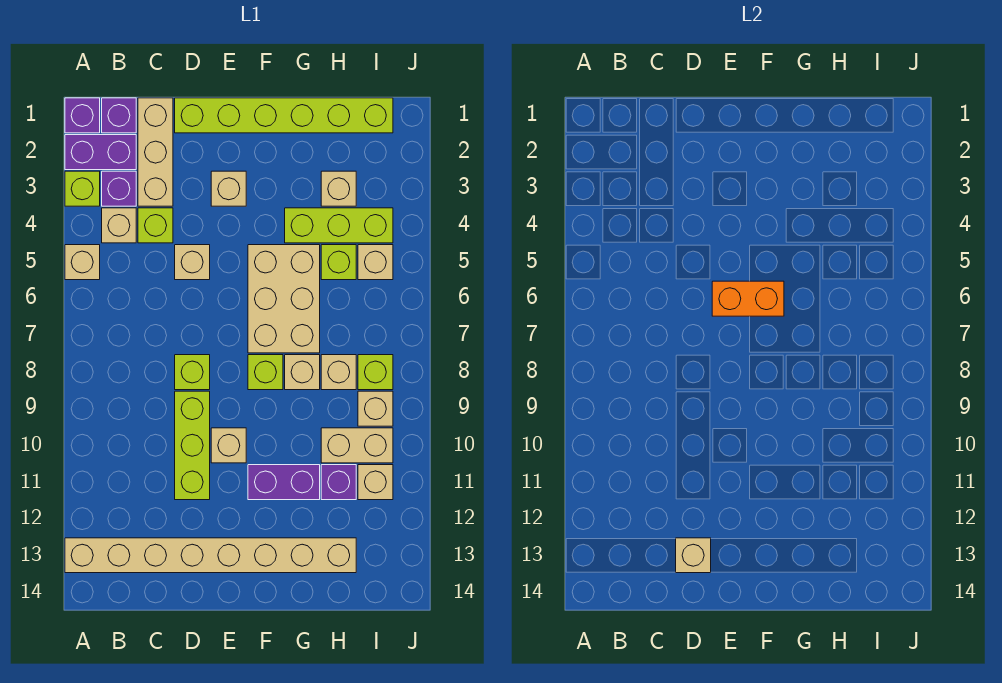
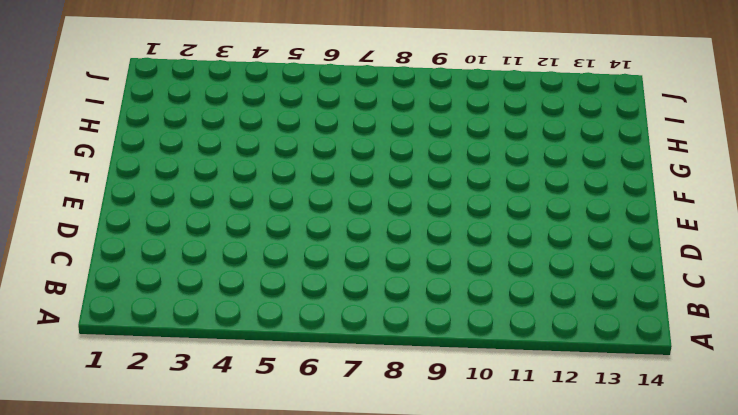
none -> purple 1x1 brick [65,98,100,133]
none -> purple 1x2 brick [65,135,136,170]
none -> lime 1x1 brick [65,171,100,206]
none -> tan 1x1 brick [65,245,100,280]

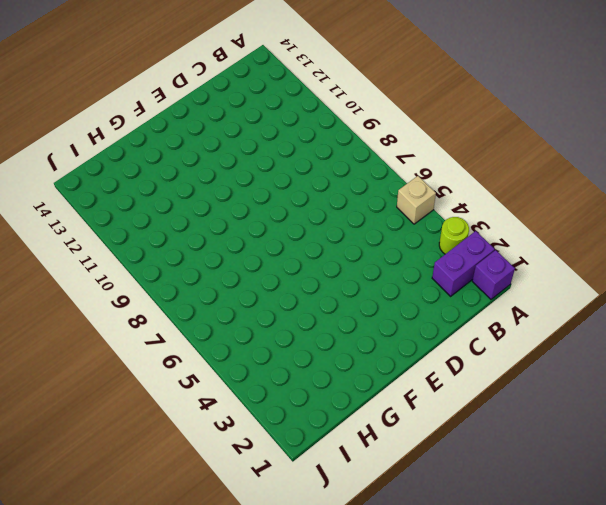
lime 1x1 round brick [439,217,469,254] -> lime 1x1 brick [65,171,100,206]
none -> tan 1x8 brick [65,538,356,573]
none -> purple 1x1 brick [102,98,136,133]
none -> purple 1x1 brick [102,171,136,206]
none -> tan 1x1 brick [102,208,136,243]

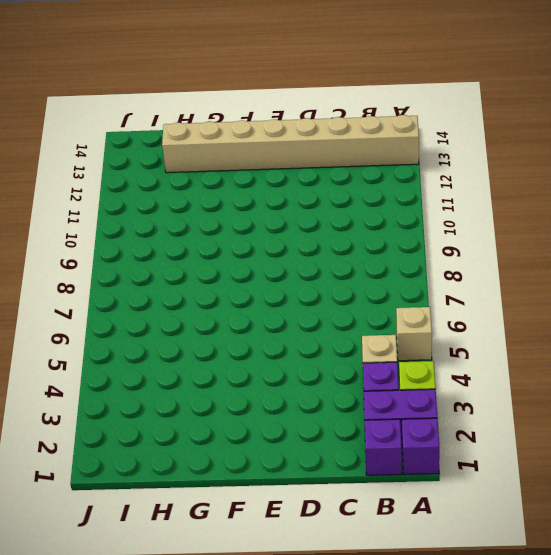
none -> tan 1x3 brick [138,98,173,206]
none -> lime 1x1 brick [138,208,173,243]
none -> lime 1x6 brick [175,98,393,133]
none -> tan 1x1 brick [175,245,210,280]

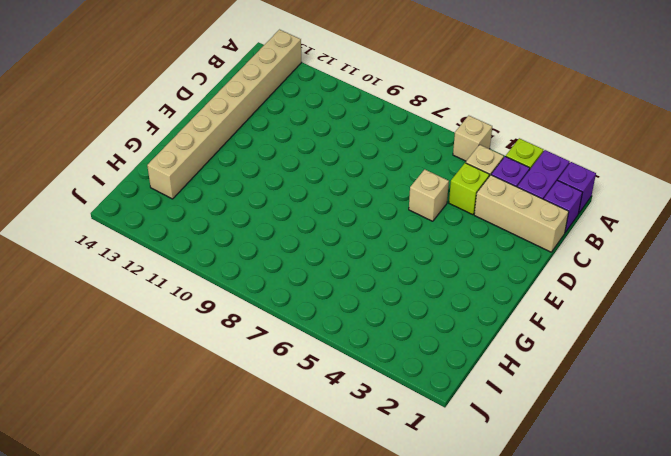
none -> lime 1x6 brick [175,98,393,133]
none -> lime 1x1 brick [175,355,210,390]
none -> lime 1x3 brick [175,391,210,500]
none -> tan 1x1 brick [211,171,246,206]

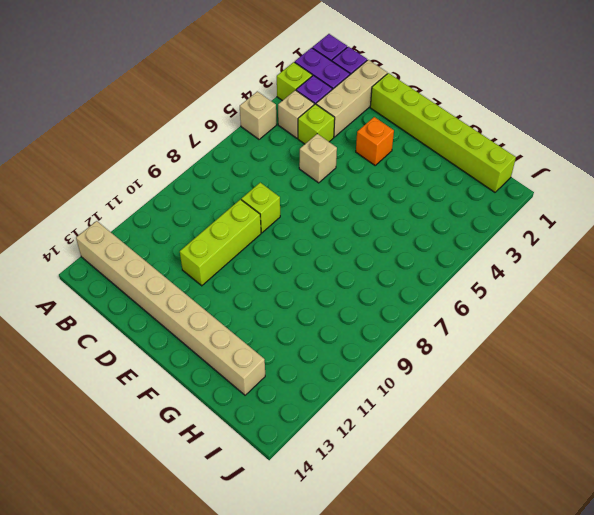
orange 1x1 brick [356,117,394,165] -> tan 1x1 brick [211,171,246,206]
none -> tan 1x1 brick [211,428,246,463]
none -> tan 2x3 brick [248,245,320,353]
none -> lime 1x1 brick [248,355,283,390]
none -> purple 1x2 brick [248,465,320,500]

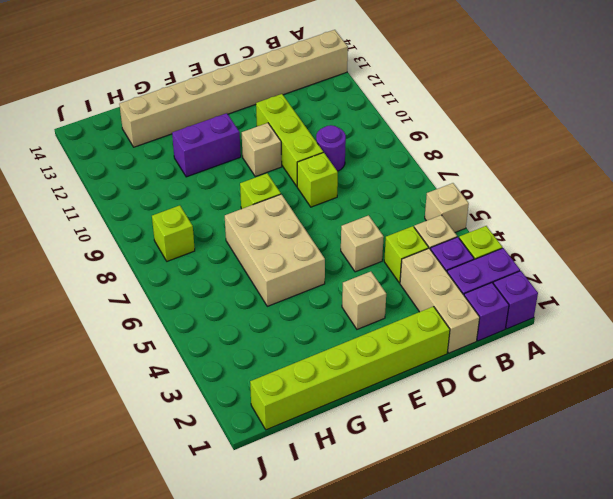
purple 1x1 round brick [316,125,346,171] -> none
none -> lime 1x3 brick [285,208,393,243]
none -> tan 1x1 brick [285,355,320,390]
none -> tan 1x1 brick [321,171,356,206]
none -> lime 1x1 brick [321,245,356,280]

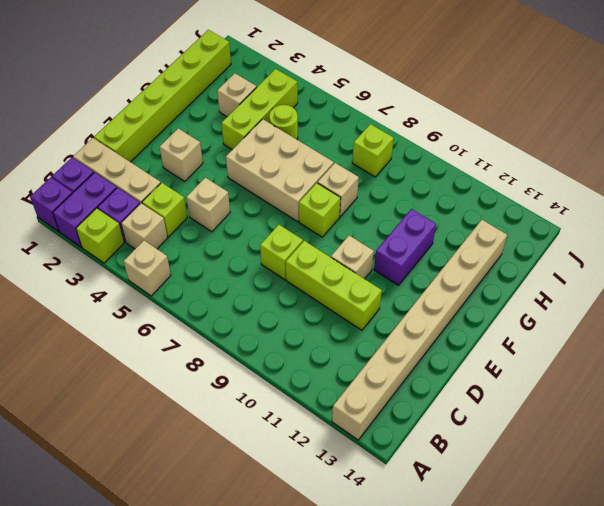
lime 1x1 round brick [269,105,298,139] -> lime 1x1 brick [321,245,356,280]
none -> tan 1x1 brick [321,355,356,390]
none -> tan 1x2 brick [321,428,393,463]
none -> purple 1x1 brick [321,465,356,500]
none -> tan 1x1 brick [358,245,393,280]

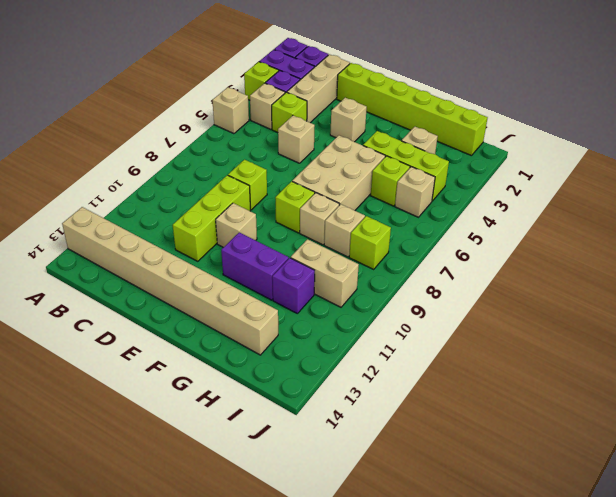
none -> tan 1x1 brick [358,391,393,426]
none -> tan 1x1 brick [358,465,393,500]
none -> tan 1x1 brick [676,538,711,573]
none -> orange 1x2 brick [712,281,784,316]

